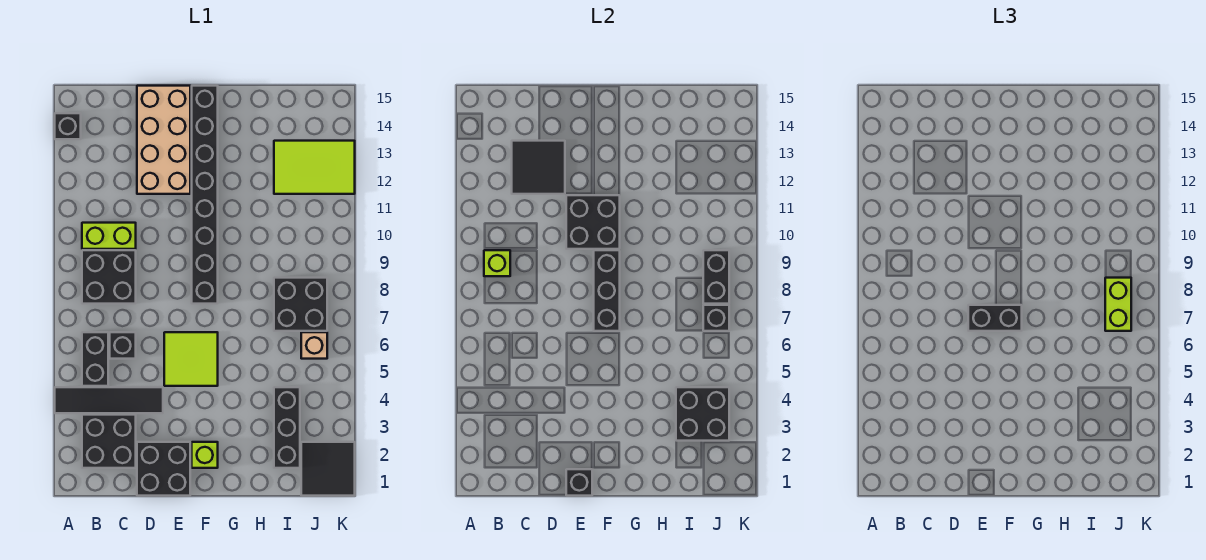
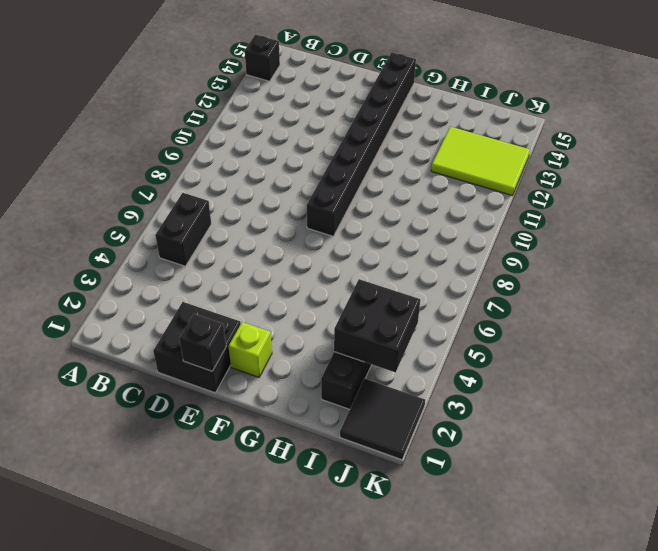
none -> black 1x4 tile [55,387,163,413]
none -> black 2x2 brick [82,415,136,468]
none -> black 2x2 brick [82,250,136,304]

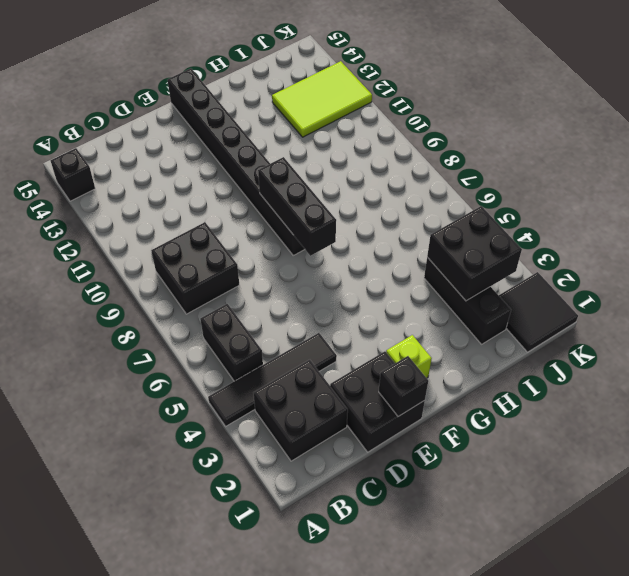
none -> lime 1x2 brick [82,223,136,249]
none -> black 1x1 brick [110,332,136,359]
none -> tan 2x4 brick [137,86,190,194]

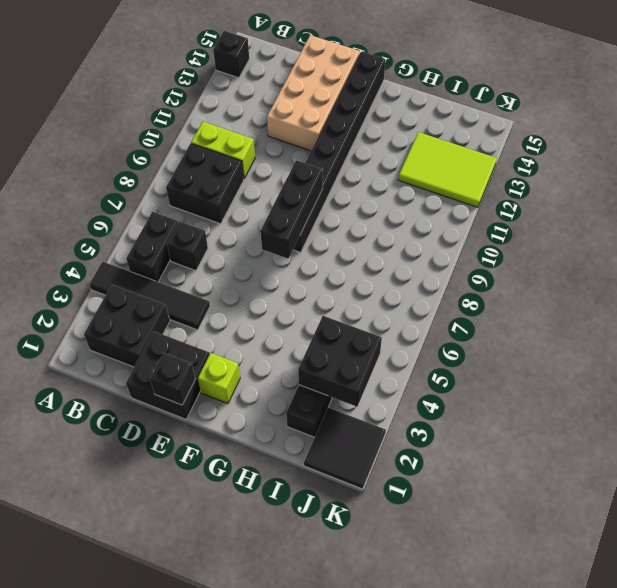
none -> lime 2x2 tile [164,332,218,386]
none -> black 2x2 brick [274,278,327,331]
none -> tan 1x1 brick [301,332,327,359]

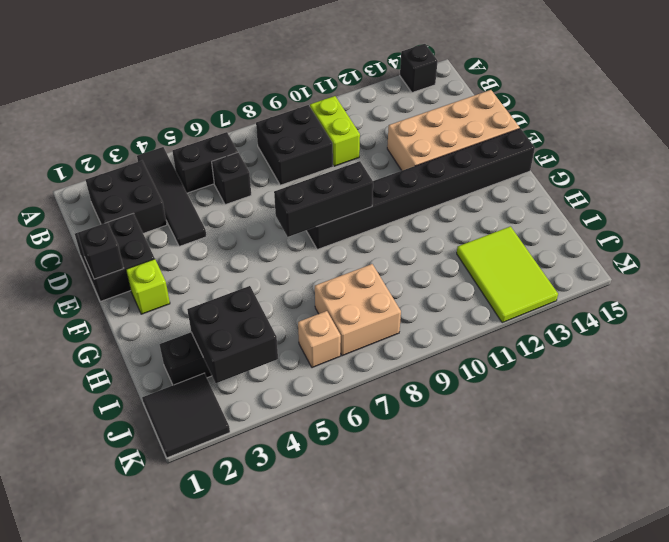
tan 2x2 brick [315,264,401,356] -> black 2x2 brick [274,278,327,331]
none -> lime 2x2 tile [164,332,218,386]
none -> lime 1x1 brick [484,250,510,276]
none -> black 2x2 tile [512,141,565,194]

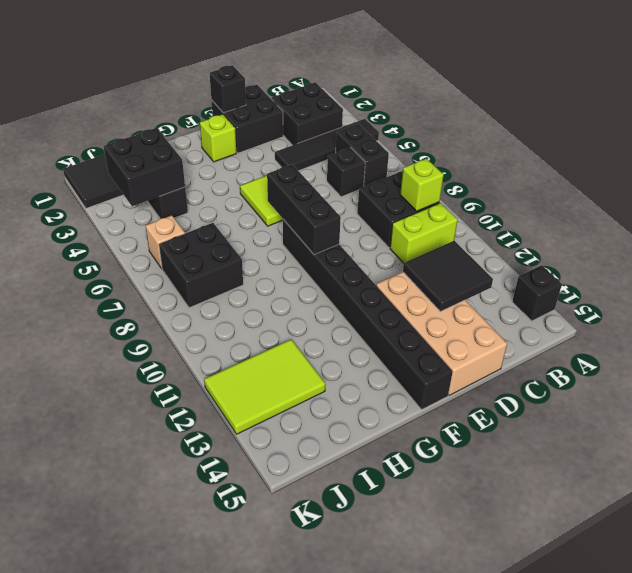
none -> black 2x2 brick [566,195,620,249]
none -> black 1x1 brick [703,305,729,331]
none -> black 1x2 brick [703,250,729,304]

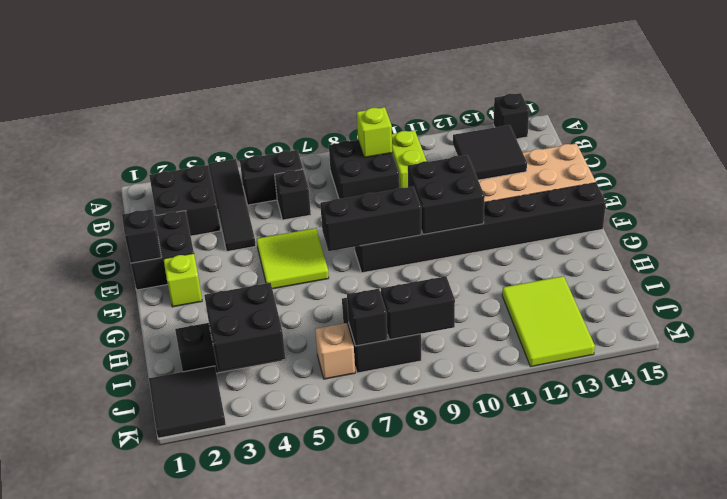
none -> black 1x2 brick [968,305,1022,331]
none -> lime 1x2 brick [1105,278,1131,331]

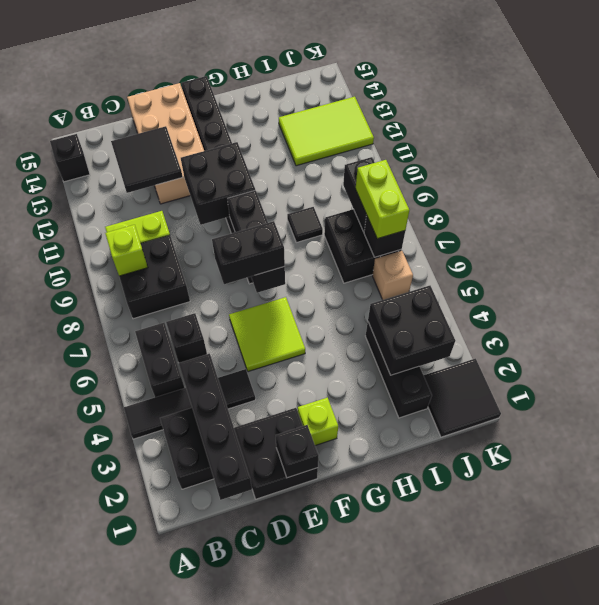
black 1x4 brick [179,353,252,500] -> none
black 1x1 tile [287,207,323,242] -> none

